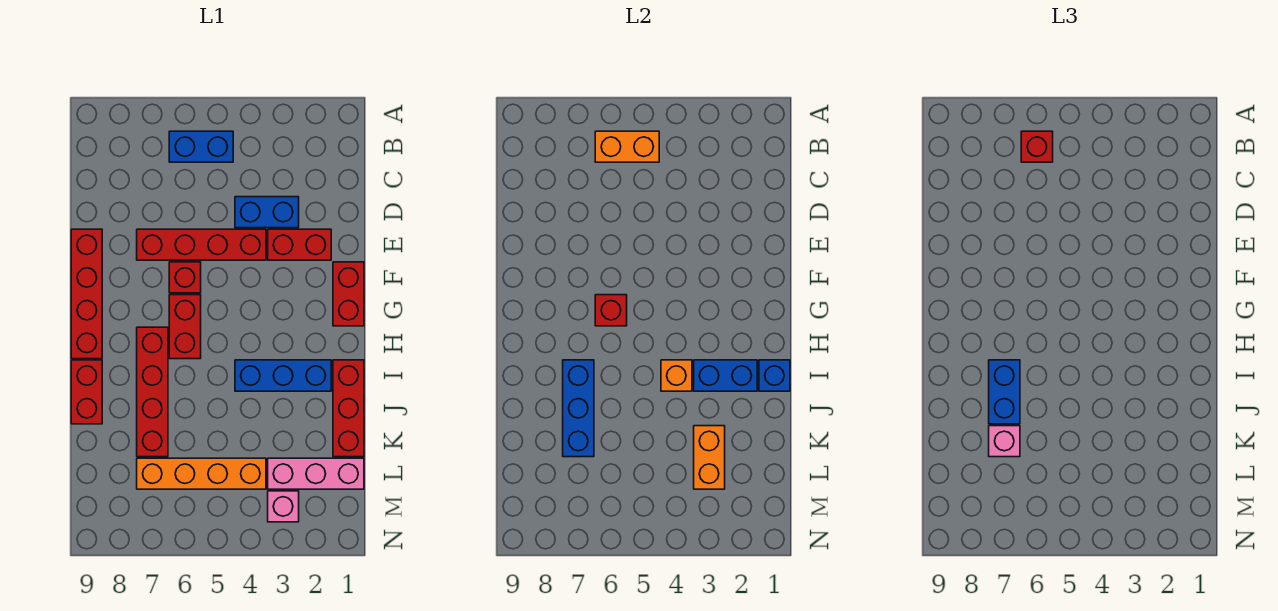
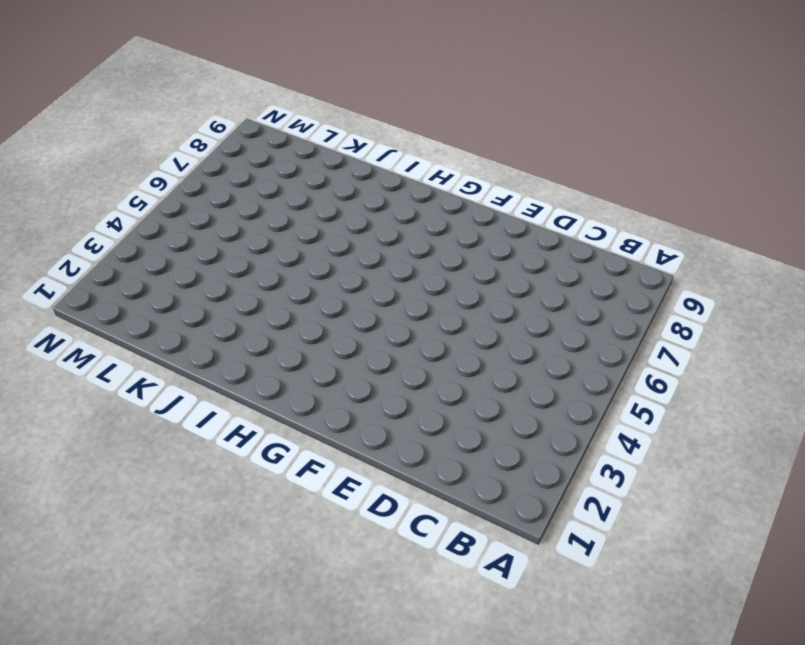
none -> blue 1x2 brick [169,131,233,162]
none -> blue 1x2 brick [235,197,299,228]
none -> red 1x2 brick [268,229,331,260]

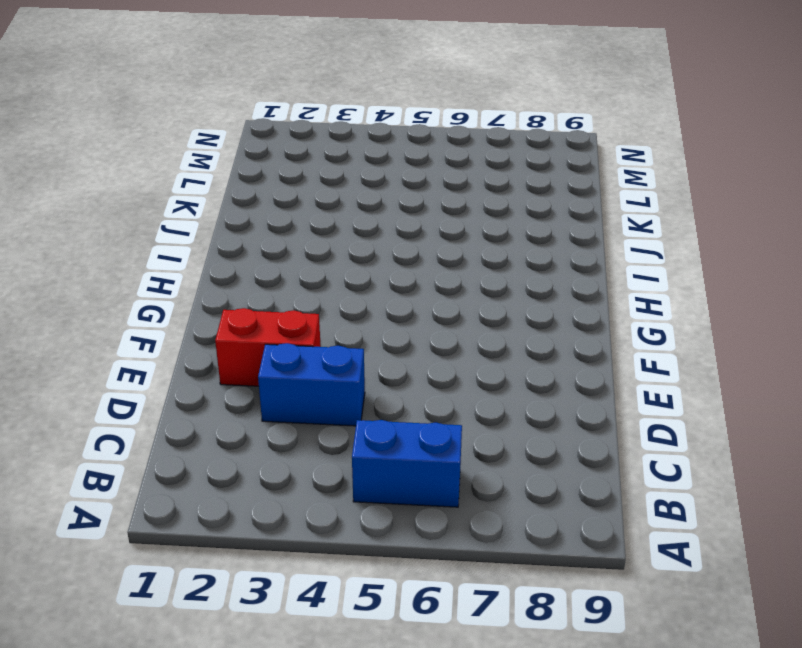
none -> red 1x4 brick [137,229,266,260]
none -> red 1x4 brick [71,229,102,359]
none -> red 1x2 brick [333,262,364,326]

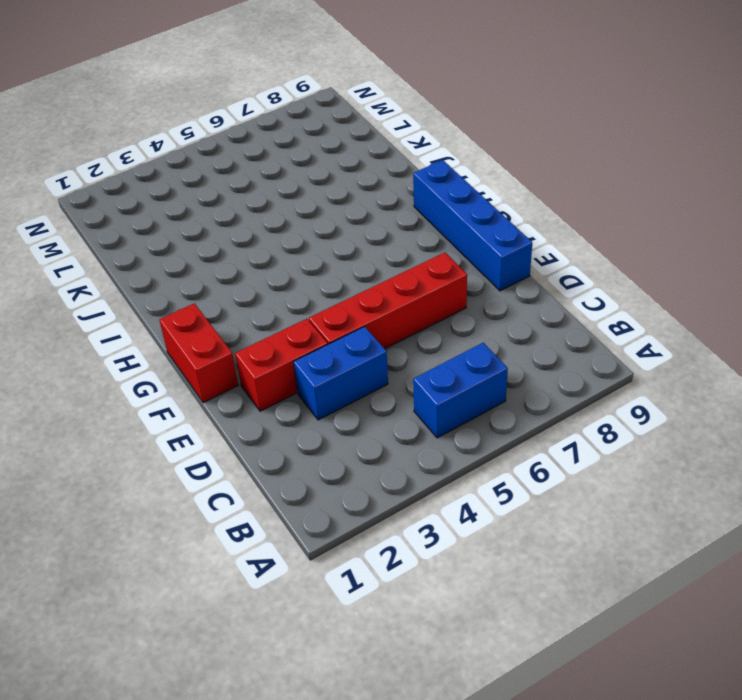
blue 1x4 brick [413,160,532,291] -> red 1x4 brick [71,229,102,359]
none -> red 1x1 brick [169,262,201,293]
none -> red 1x2 brick [169,295,201,359]
none -> red 1x4 brick [137,327,168,457]

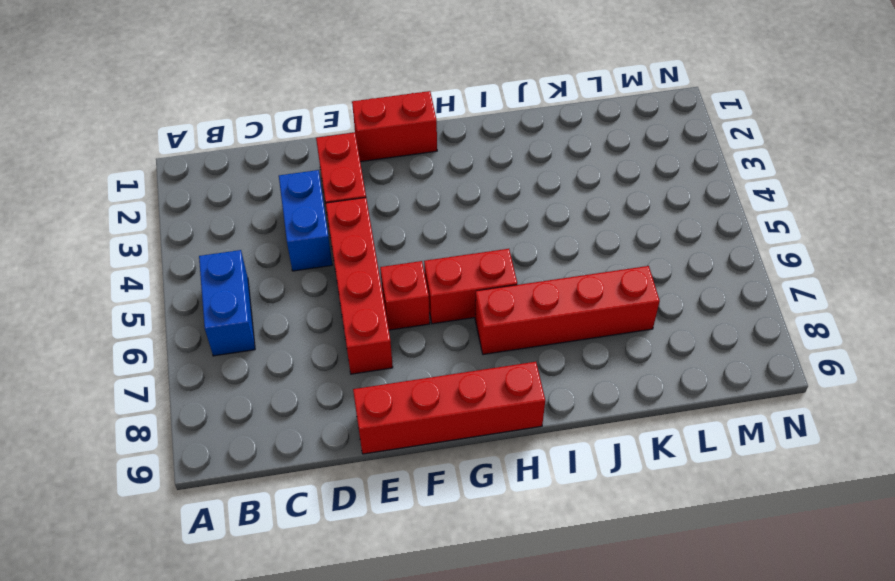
none -> red 1x3 brick [333,360,364,457]
none -> blue 1x3 brick [235,360,331,391]
none -> red 1x2 brick [71,360,102,424]

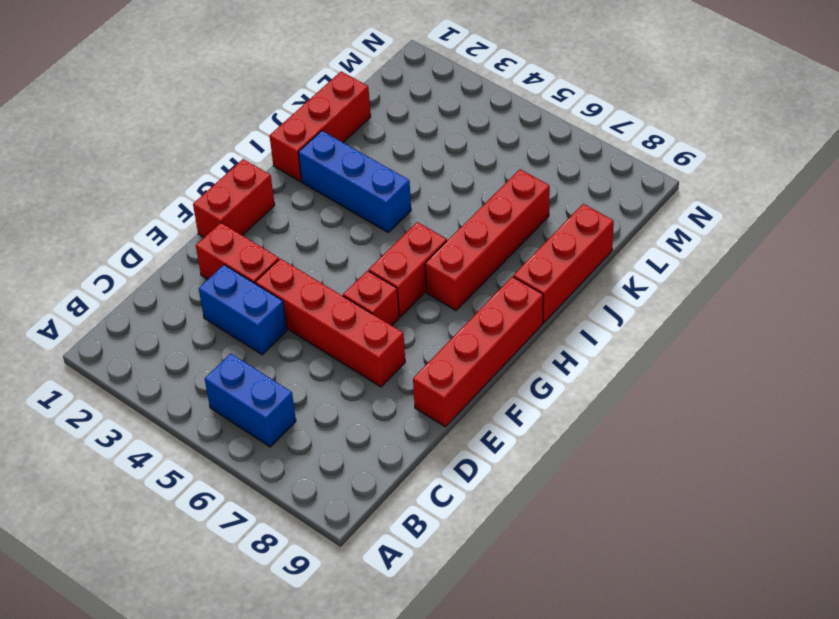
red 1x3 brick [513,204,614,323] -> red 1x2 brick [71,360,102,424]
none -> pink 1x3 brick [268,458,364,489]
none -> orange 1x4 brick [137,458,266,489]
none -> pink 1x1 brick [268,491,299,522]

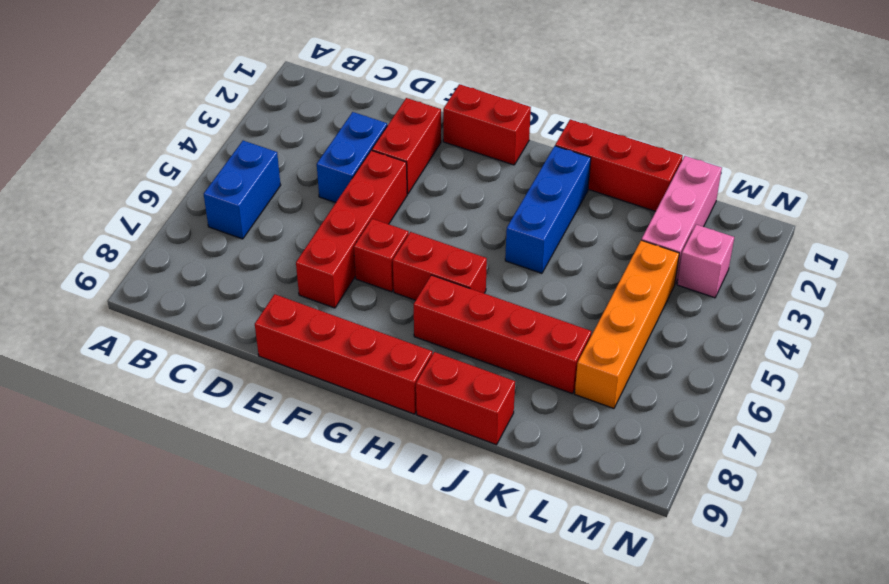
none -> orange 1x2 brick [595,131,659,162]
none -> red 1x1 brick [595,295,627,326]
none -> blue 1x1 brick [759,360,790,391]

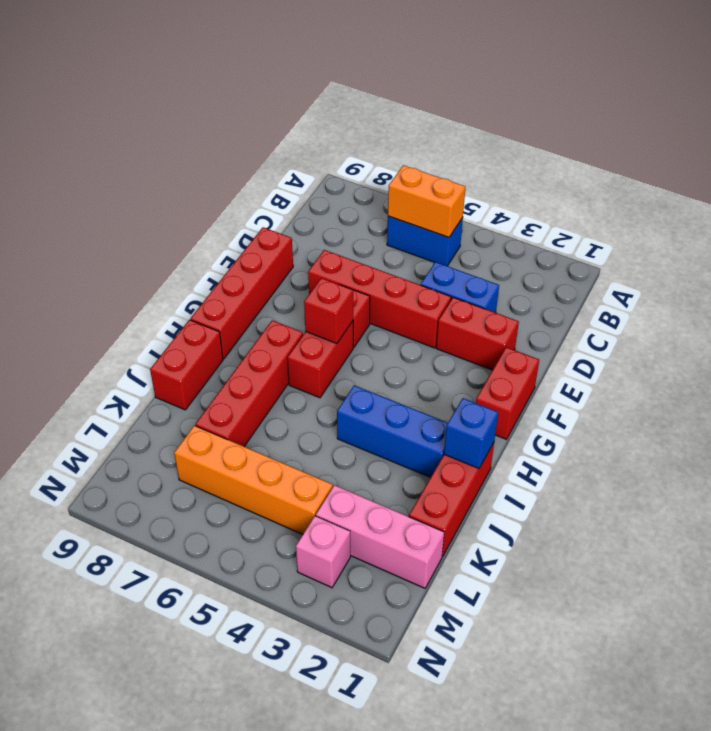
none -> blue 1x2 brick [694,360,757,391]
none -> orange 1x1 brick [661,360,692,391]
none -> blue 1x3 brick [563,360,594,457]

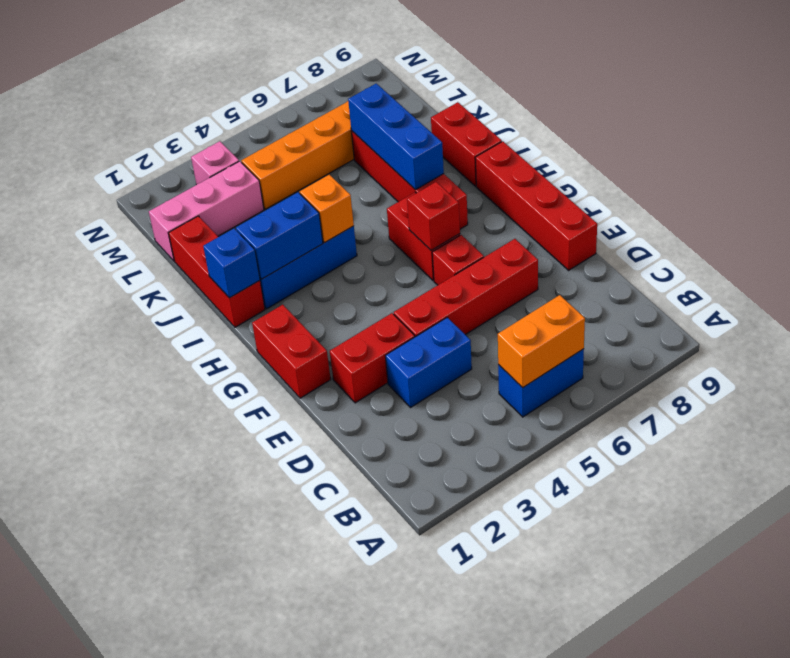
none -> orange 1x2 brick [694,426,725,489]
none -> red 1x1 brick [1021,131,1053,162]
none -> blue 1x2 brick [989,360,1020,424]

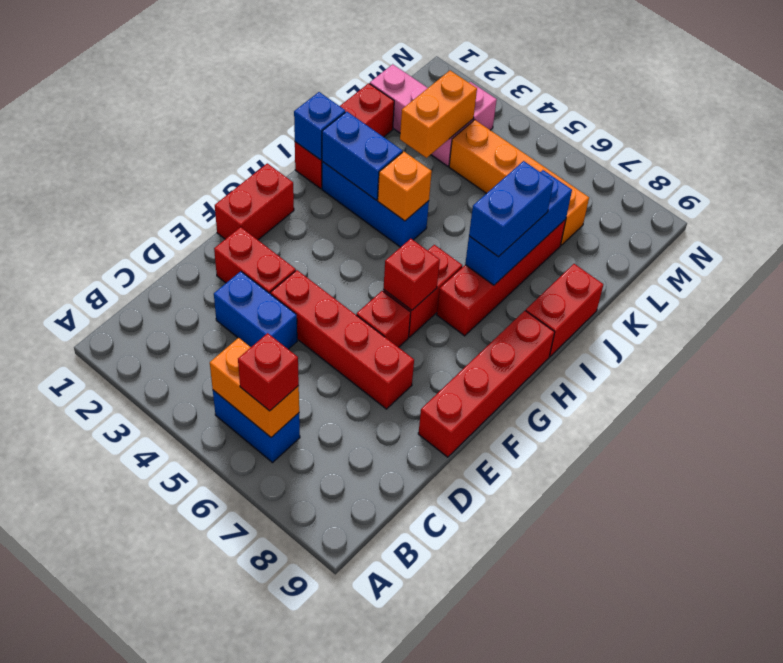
none -> pink 1x1 brick [989,426,1020,457]

